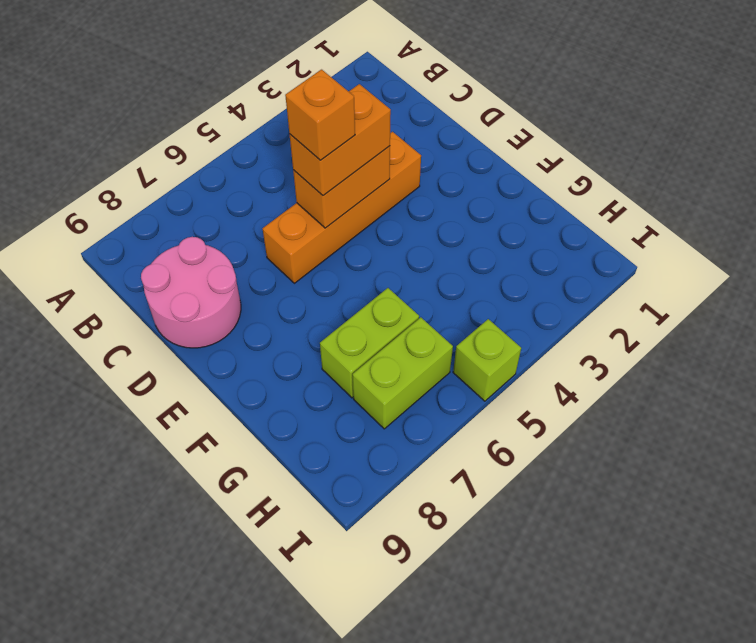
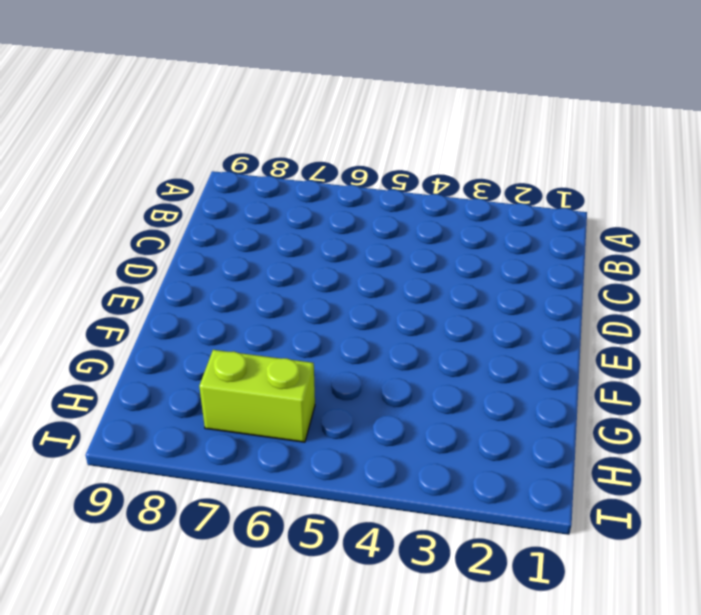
none -> pink 2x2 round brick [141,237,241,348]
none -> orange 1x4 brick [263,132,421,283]

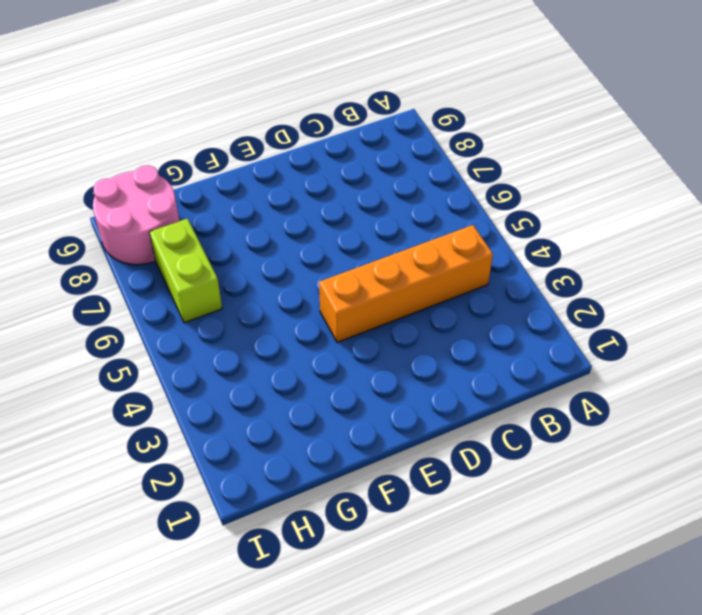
orange 1x4 brick [319,225,493,343] -> orange 1x4 brick turned to [263,132,421,283]
pink 2x2 round brick [93,165,180,265] -> pink 2x2 round brick moved to [141,237,241,348]
none -> lime 1x2 brick [320,288,419,398]
none -> lime 1x1 brick [453,319,521,401]

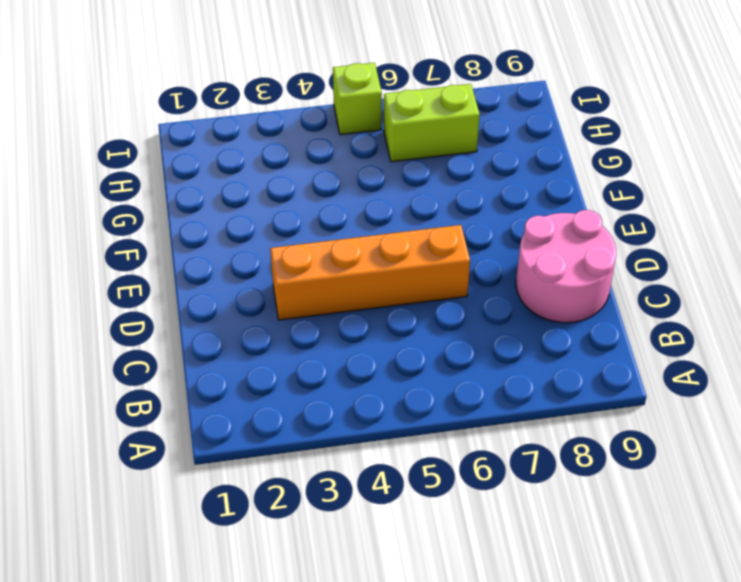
none -> lime 1x2 brick [320,288,419,398]
none -> orange 1x2 brick [293,146,390,228]

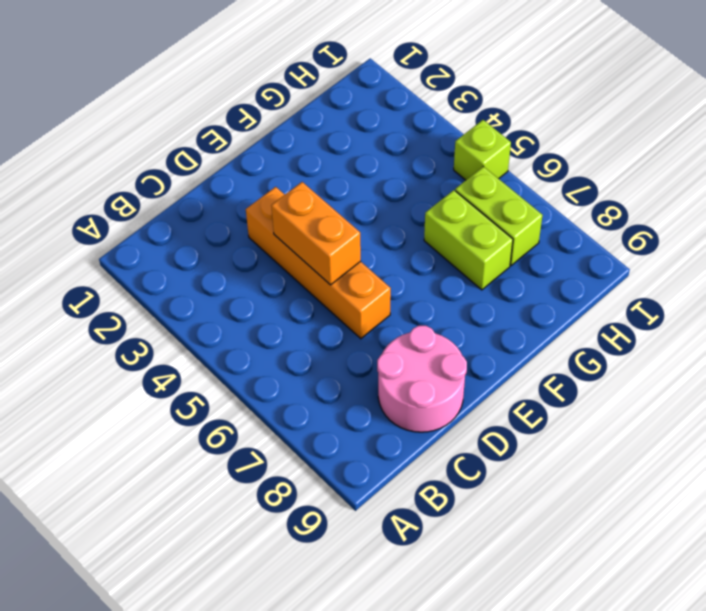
none -> orange 1x2 brick [289,84,391,196]
none -> orange 1x1 brick [285,70,355,160]

